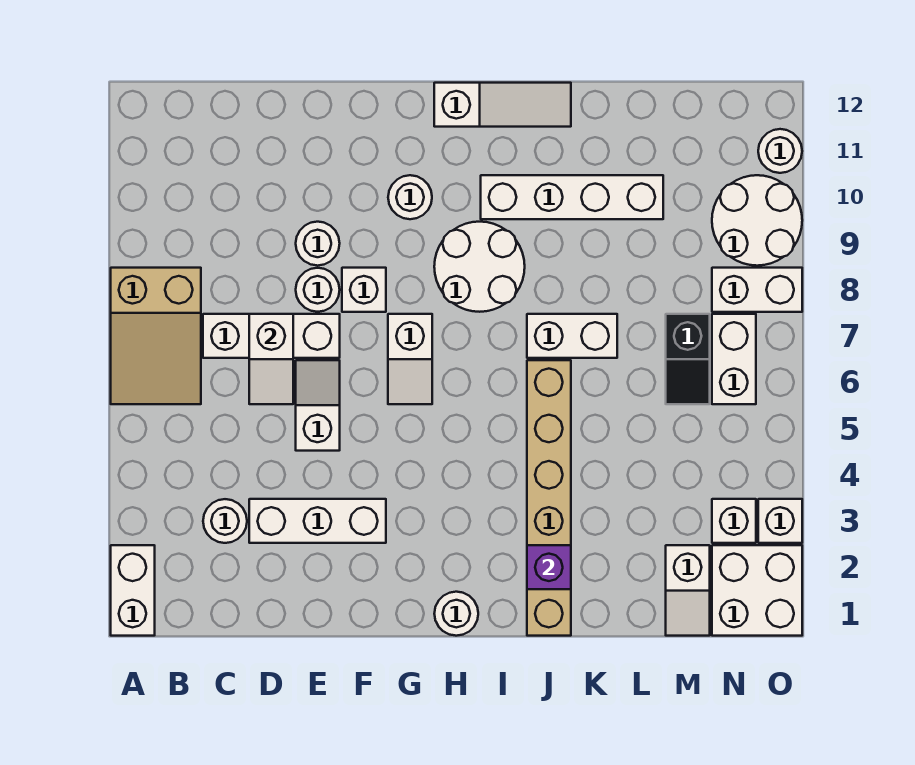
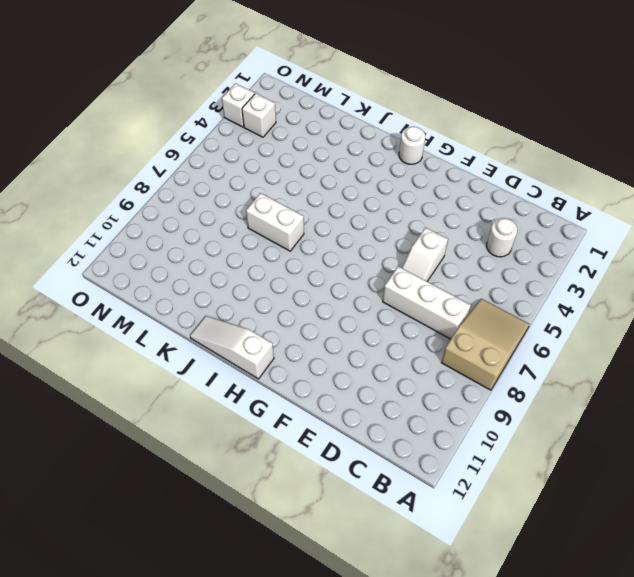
none -> white 1x2 brick [111,545,155,636]
none -> white 1x3 brick [249,499,386,543]
none -> white 1x1 round brick [296,268,340,312]

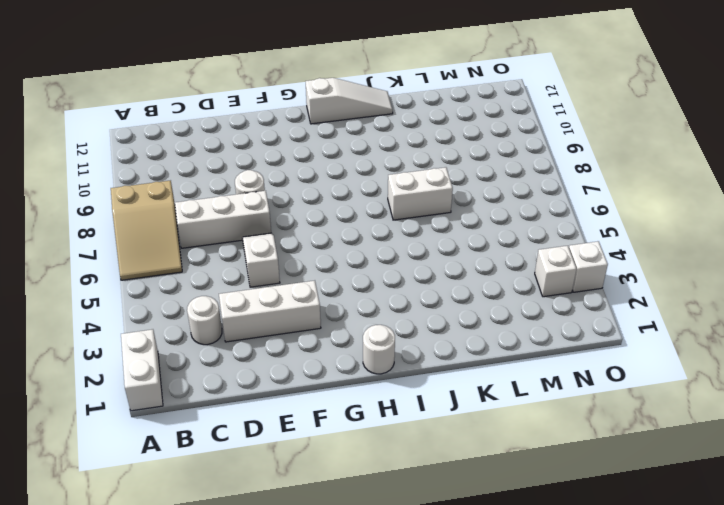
none -> white 1x1 round brick [296,222,340,266]
none -> white 1x1 brick [342,268,386,312]
none -> white 1x2 slope [388,314,432,404]

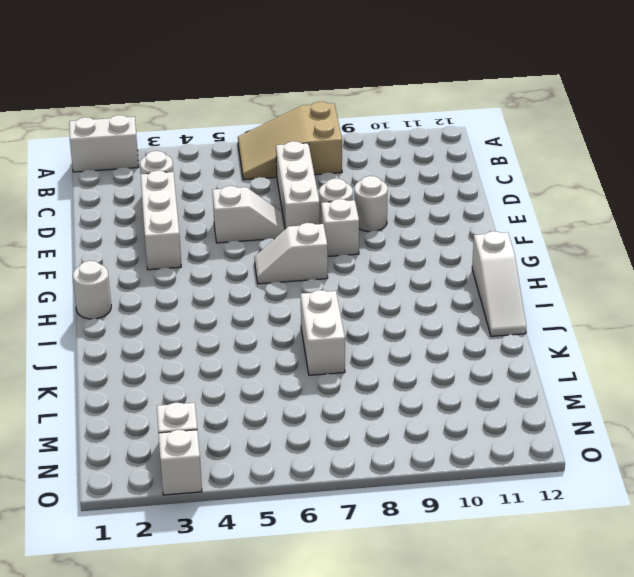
none -> white 1x1 round brick [388,175,432,219]
none -> white 2x2 round brick [434,222,525,312]
none -> white 1x4 brick [481,175,663,219]

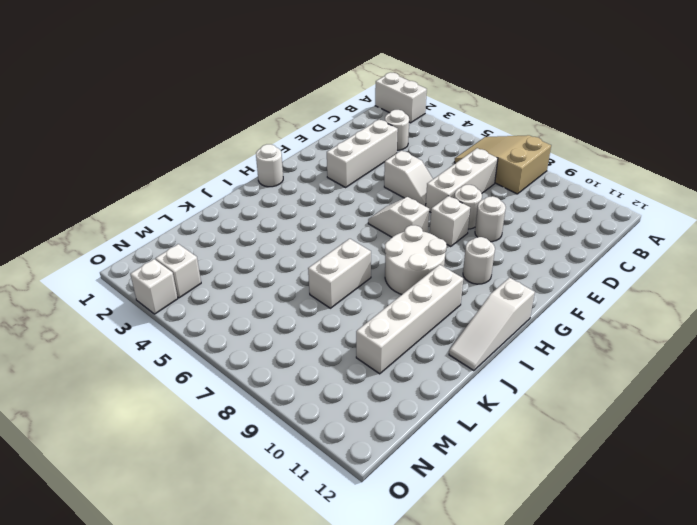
none -> tan 1x6 brick [527,360,571,636]
none -> white 1x2 slope [666,545,710,636]
none -> black 1x2 slope [666,314,710,404]

